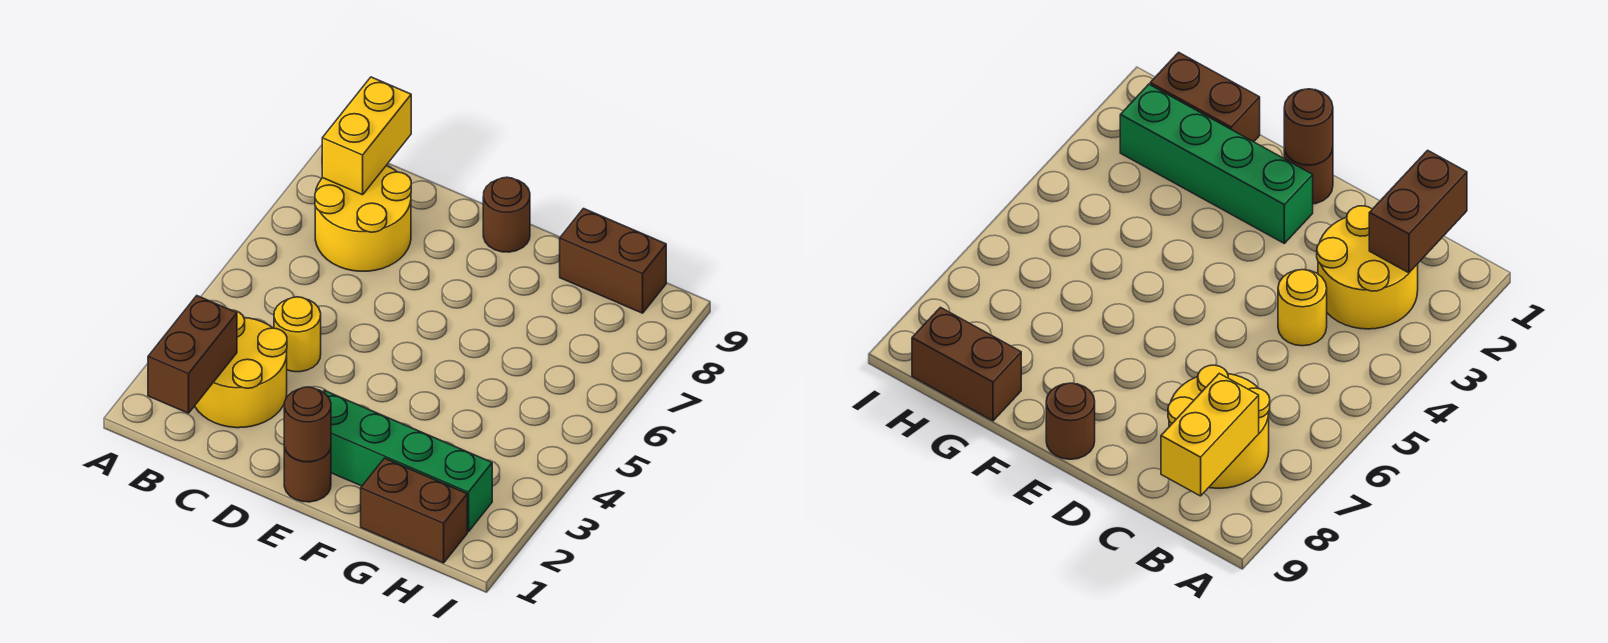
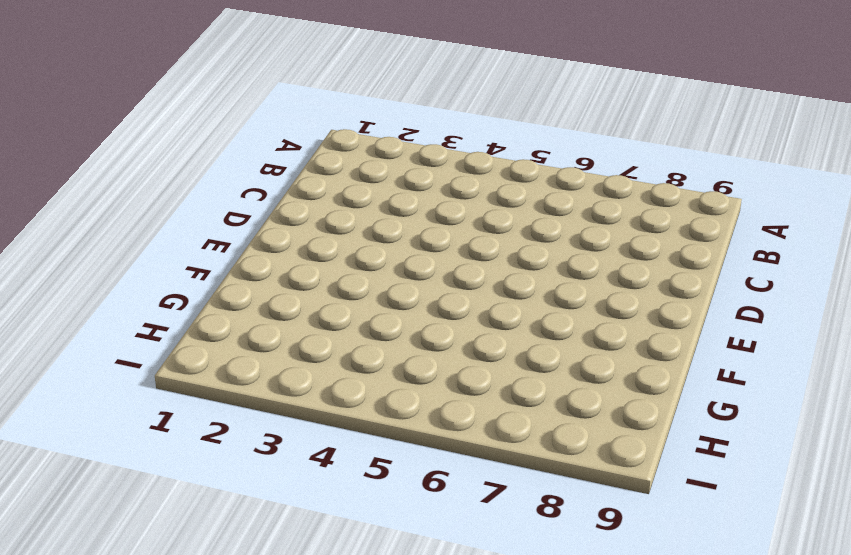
none -> yellow 2x2 round brick [195,310,287,428]
none -> yellow 2x2 round brick [315,166,411,271]

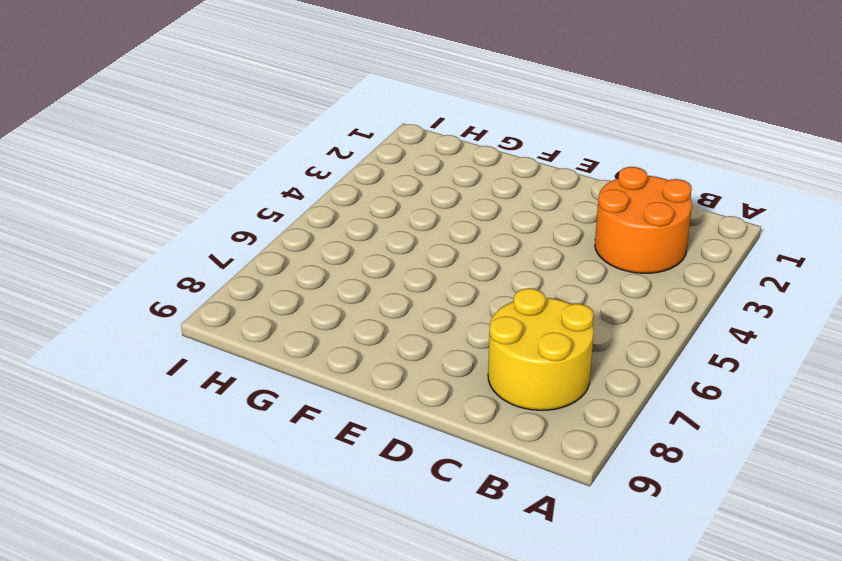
orange 2x2 round brick [595,167,692,273] -> yellow 2x2 round brick [195,310,287,428]
none -> yellow 1x1 round brick [274,297,321,372]
none -> brown 1x1 round brick [284,447,331,502]

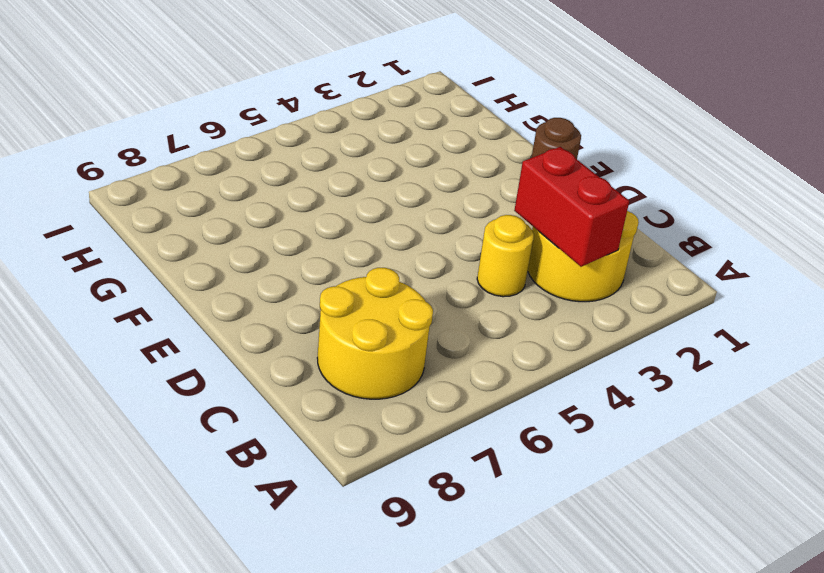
red 1x2 brick [514,147,629,267] -> none
none -> green 1x4 brick [323,390,492,532]
none -> brown 1x1 round brick [483,177,530,252]

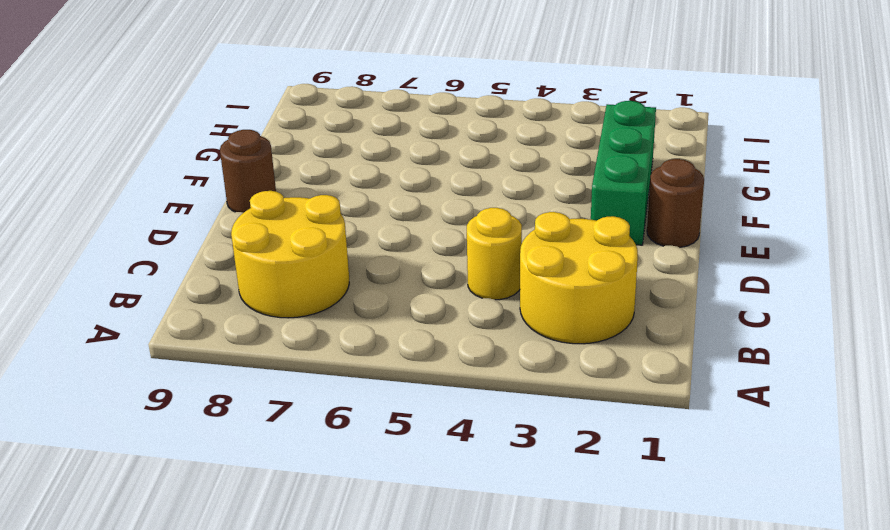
green 1x3 brick [591,101,656,245] -> green 1x4 brick [323,390,492,532]
none -> brown 1x2 brick [361,458,467,563]
none -> brown 1x2 brick [560,209,666,313]

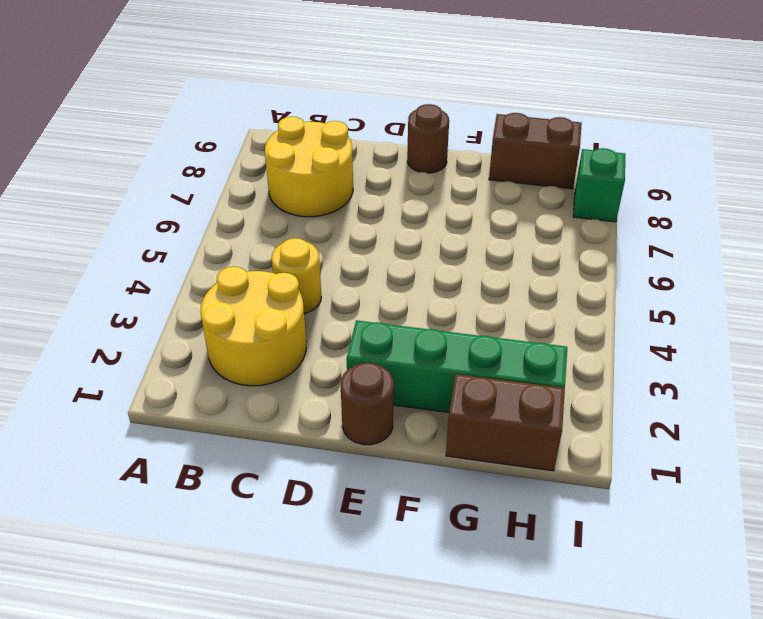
green 1x1 brick [573,148,625,222] -> none
none -> brown 1x2 brick [148,296,237,413]
none -> yellow 1x2 brick [322,77,411,195]

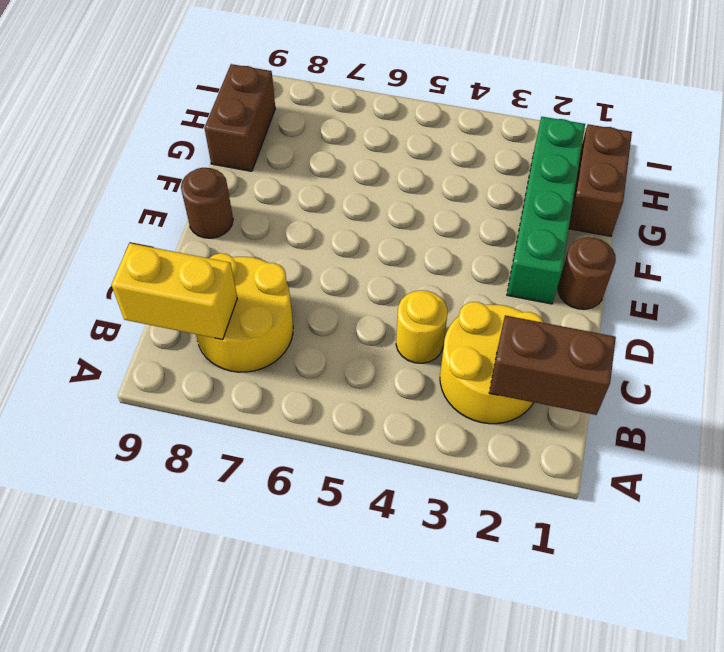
none -> brown 1x1 round brick [284,387,331,462]

